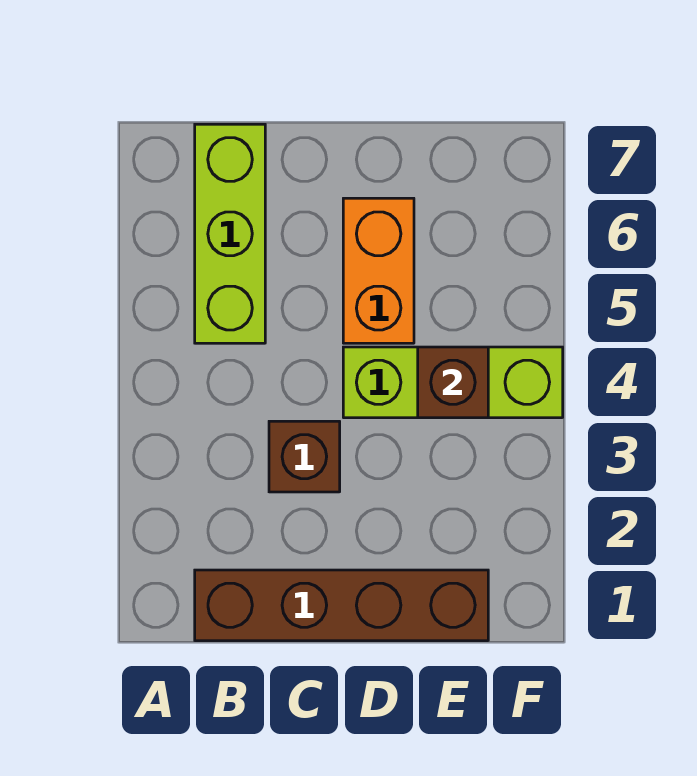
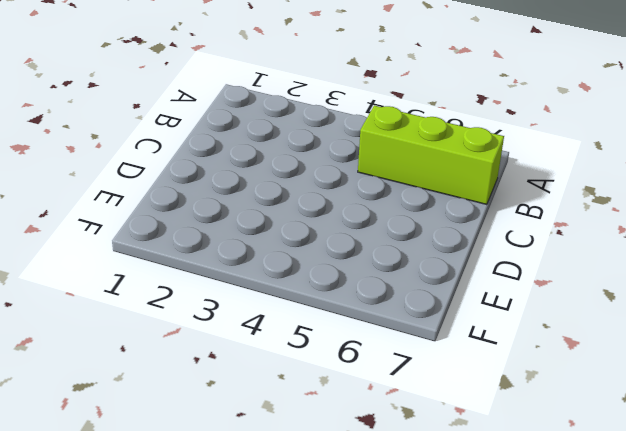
none -> brown 1x4 brick [195,570,488,641]
none -> brown 1x1 brick [269,421,340,492]

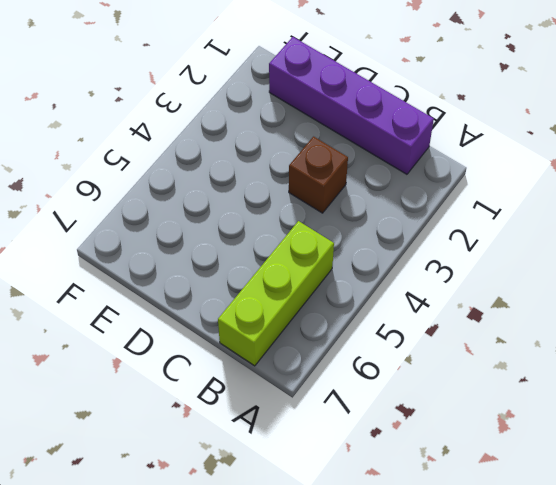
purple 1x4 brick [269,37,434,174] -> brown 1x4 brick [195,570,488,641]
none -> lime 1x3 brick [343,347,563,418]
none -> orange 1x2 brick [343,198,414,343]

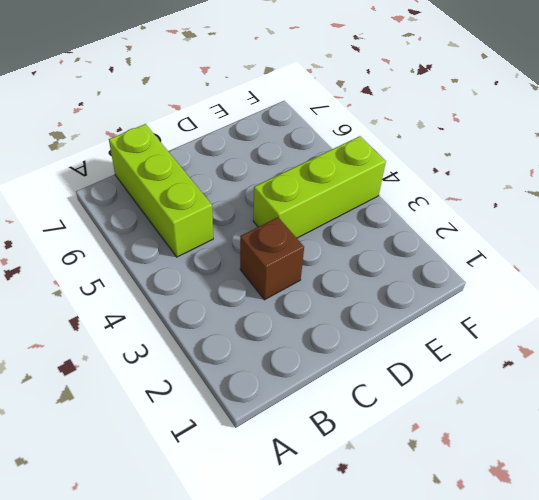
none -> brown 1x4 brick [195,570,488,641]
none -> orange 1x2 brick [343,198,414,343]

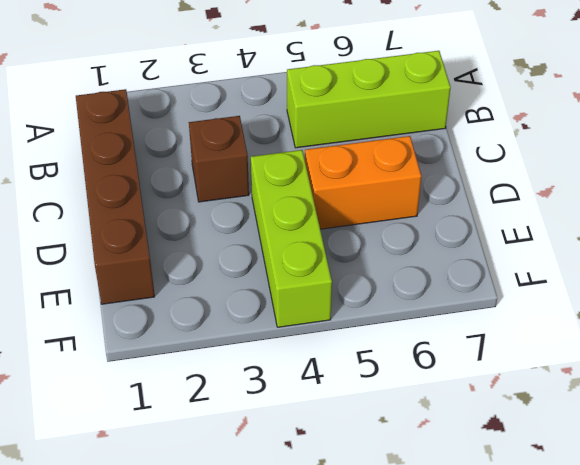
none -> brown 1x1 brick [418,347,488,418]

